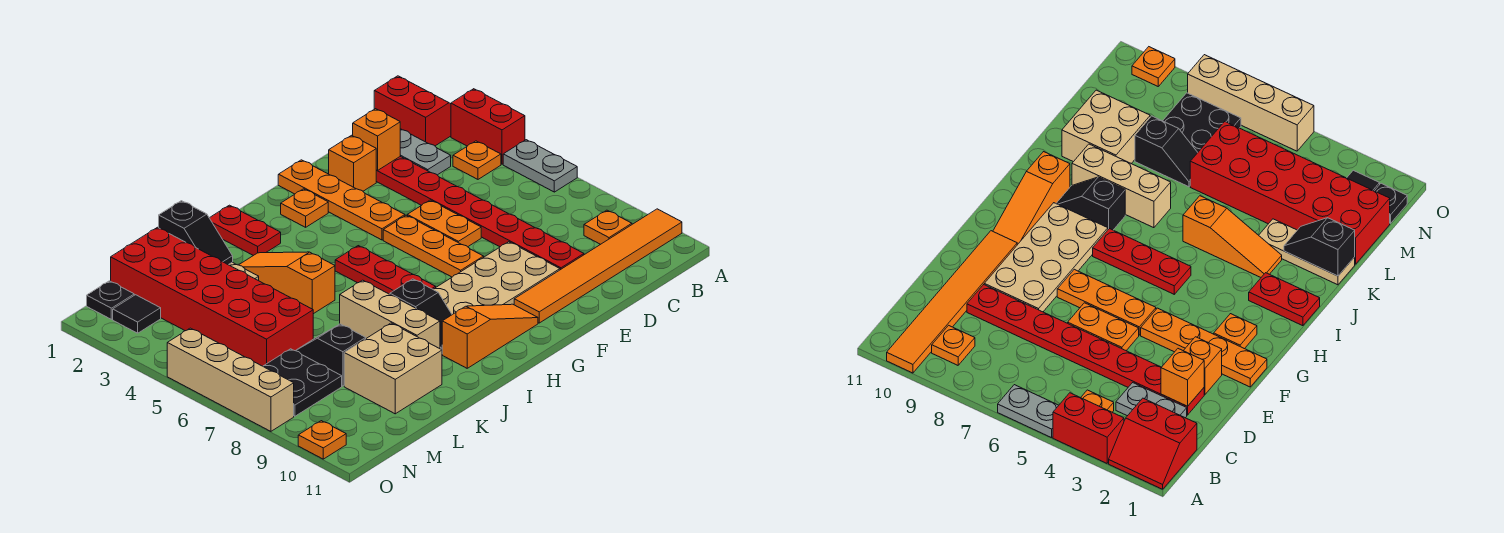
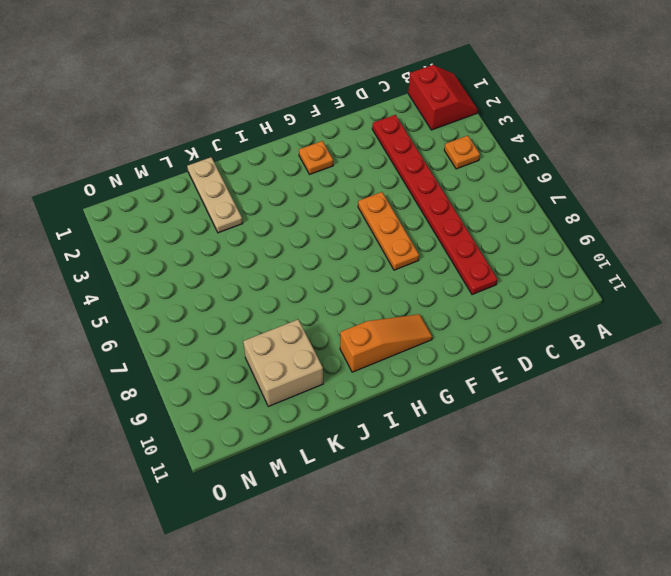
none -> red 1x2 brick [451,89,525,164]
none -> grey 1x2 plate [503,140,577,192]
none -> orange 1x6 tile [514,209,682,323]
none -> orange 1x1 plate [584,210,632,244]

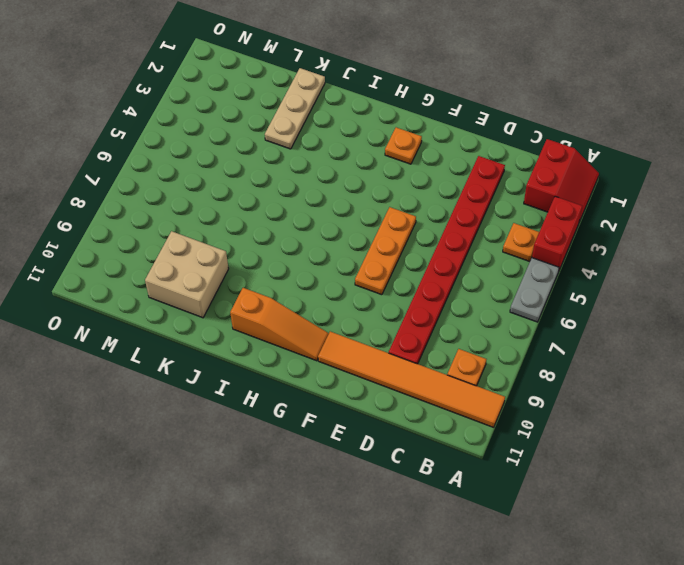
none -> grey 1x2 plate [400,129,451,175]
none -> orange 1x1 brick [329,135,376,191]
none -> orange 1x2 plate [407,200,481,247]
none -> tan 2x4 plate [433,242,560,315]

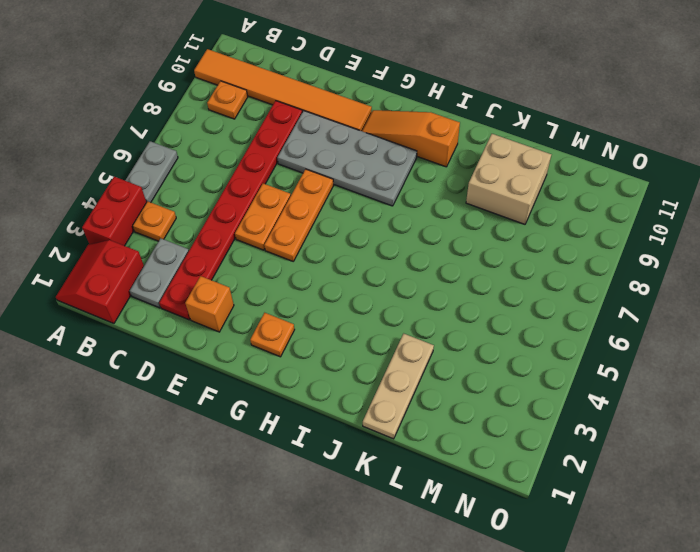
grey 2x4 plate [277,111,417,206] -> tan 2x4 plate [433,242,560,315]
none -> orange 1x4 plate [278,160,405,240]
none -> red 1x3 plate [335,246,436,294]
none -> red 1x2 plate [210,205,281,256]
none -> black 1x2 slope [390,279,452,350]

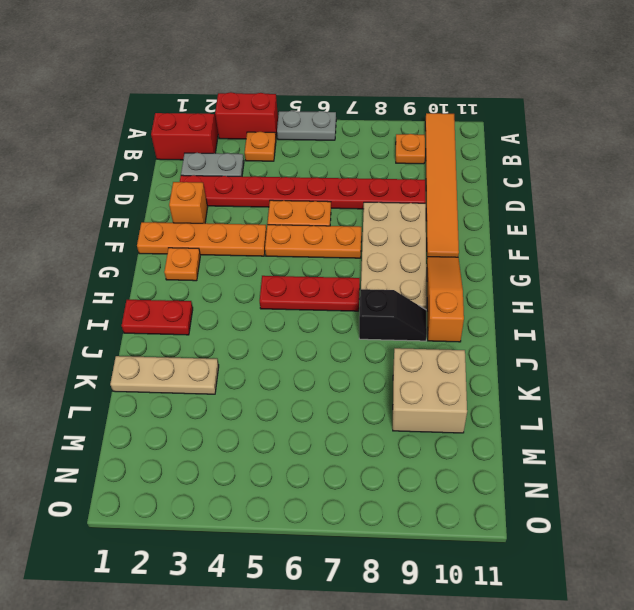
none -> orange 1x3 slope [239,252,335,314]
none -> tan 1x3 brick [340,280,440,349]
none -> red 2x6 brick [111,227,313,366]
none -> black 1x2 slope [296,324,366,386]

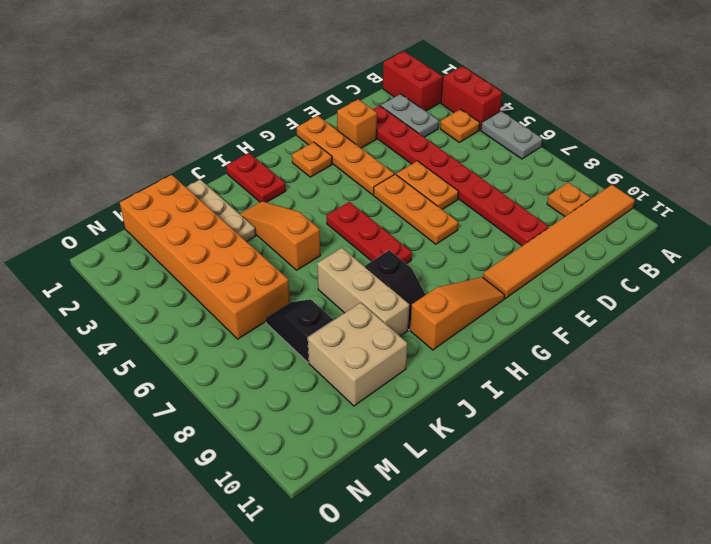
orange 2x6 brick [120,175,290,339] -> red 2x6 brick [111,227,313,366]
none -> tan 2x4 plate [433,242,560,315]
none -> black 2x2 plate [263,349,342,416]
none -> black 1x1 plate [87,281,134,319]
none -> black 1x1 tile [113,295,161,333]

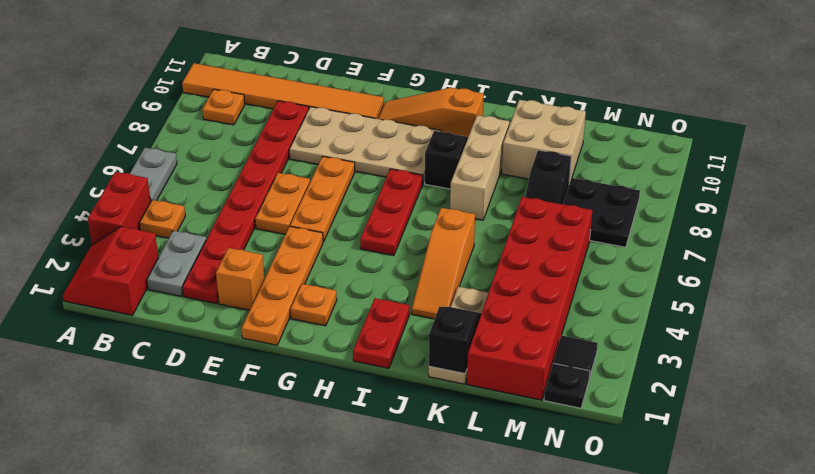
none -> tan 1x4 brick [167,328,294,431]
none -> orange 1x1 plate [298,421,346,459]
none -> orange 1x1 brick [353,109,400,171]

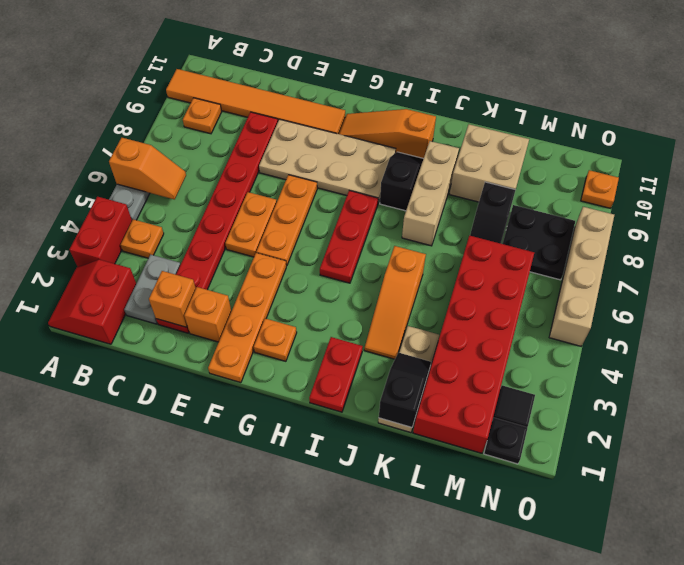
orange 1x2 slope [109,138,186,199] -> none

